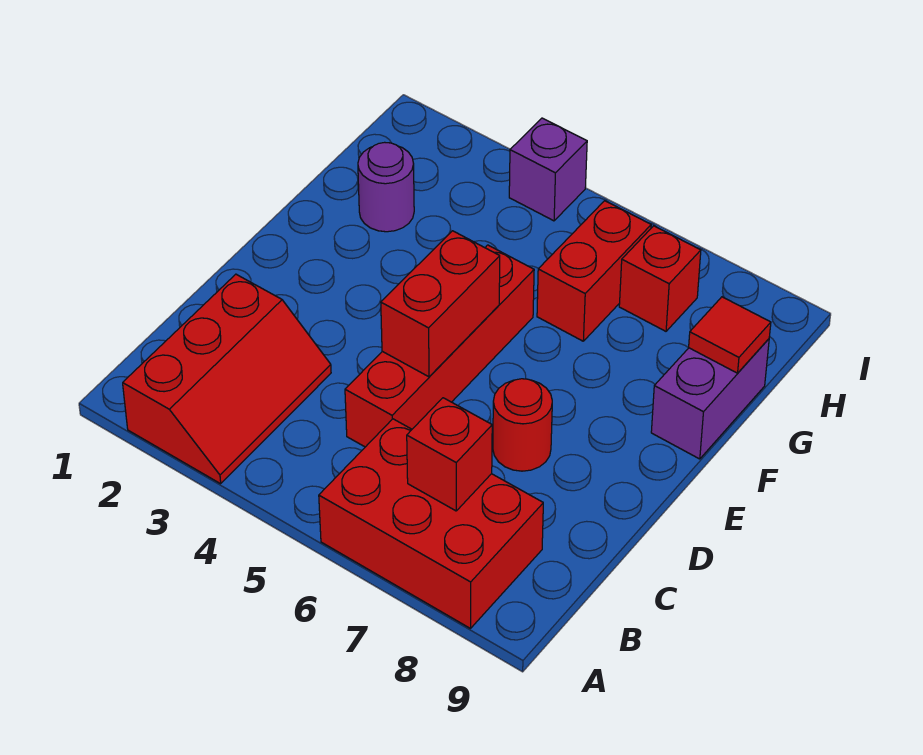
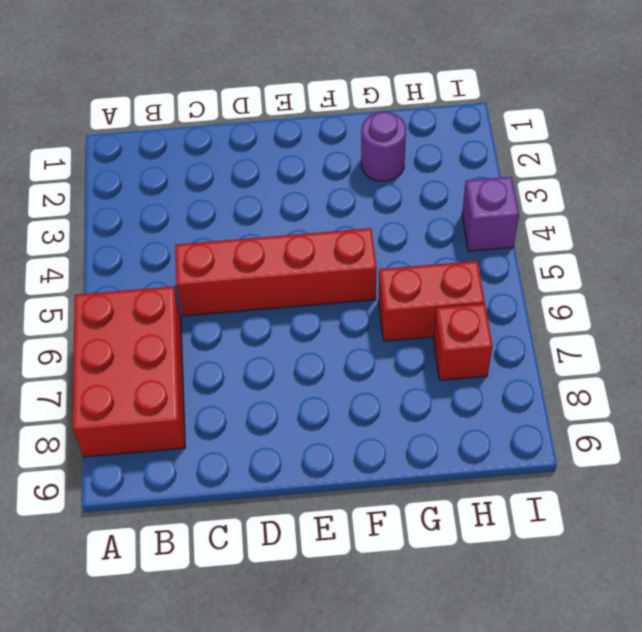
none -> red 2x3 slope [123,274,331,484]
none -> red 1x1 round brick [493,379,552,471]
none -> purple 1x2 brick [651,339,769,459]

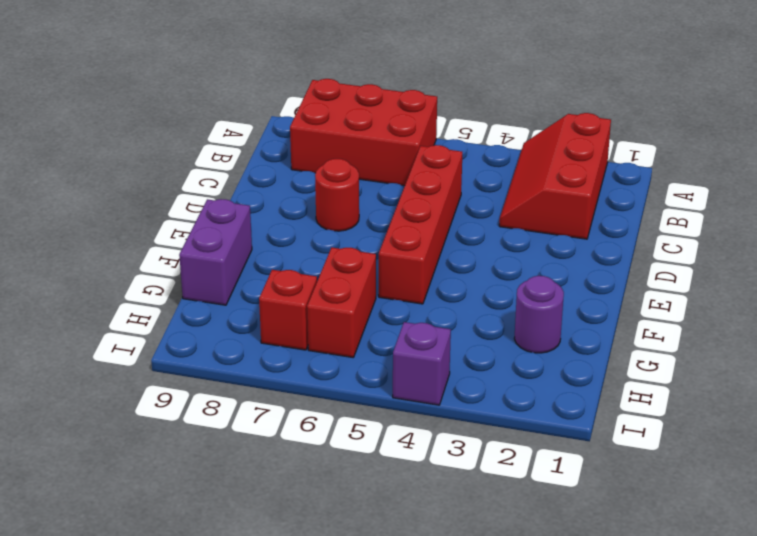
none -> red 1x1 brick [407,398,492,511]
none -> red 1x2 brick [381,231,500,377]
none -> red 1x1 tile [689,297,771,373]

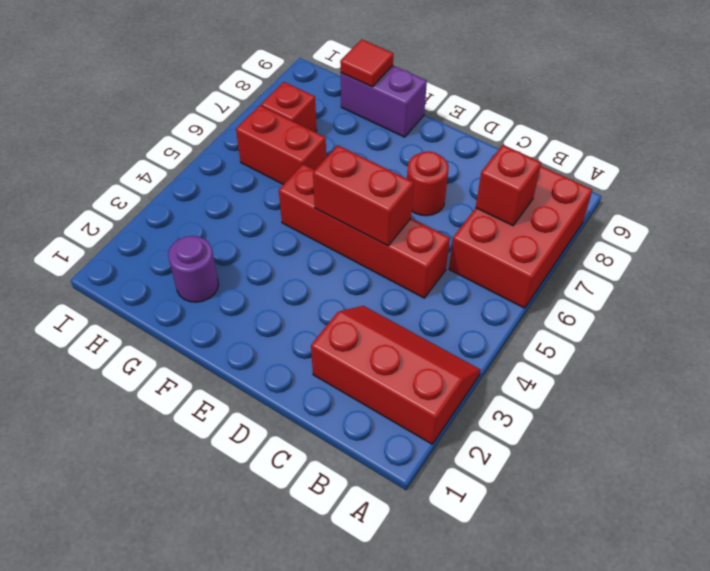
none -> purple 1x1 brick [509,118,587,221]

